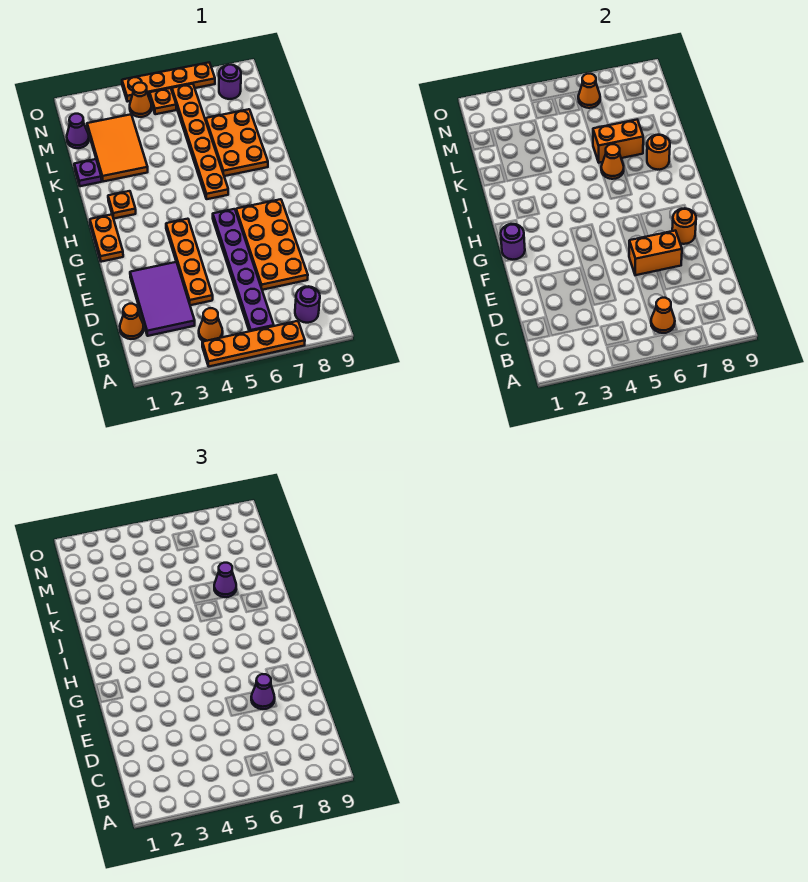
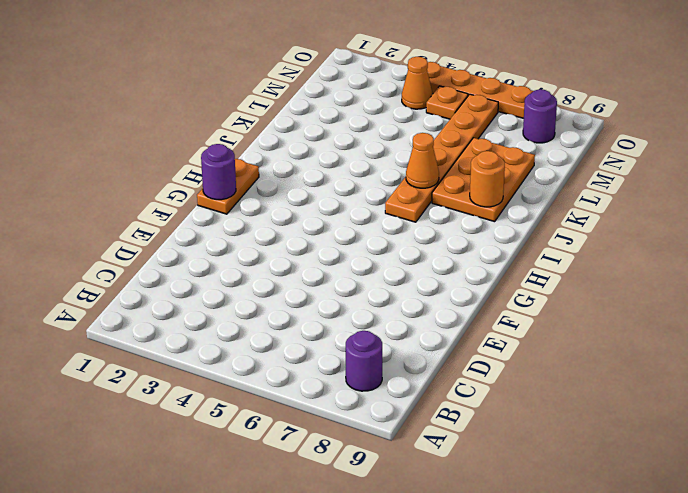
none -> orange 1x4 plate [202,321,305,366]
none -> orange 1x1 cone [199,308,223,341]
none -> purple 1x6 plate [213,209,274,331]

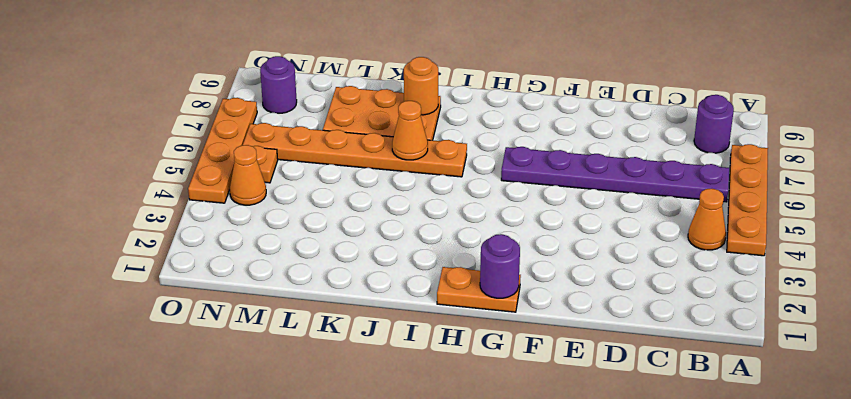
none -> orange 1x1 cone [120,304,144,339]
none -> purple 2x3 tile [130,262,195,336]
none -> orange 1x4 plate [166,219,213,305]

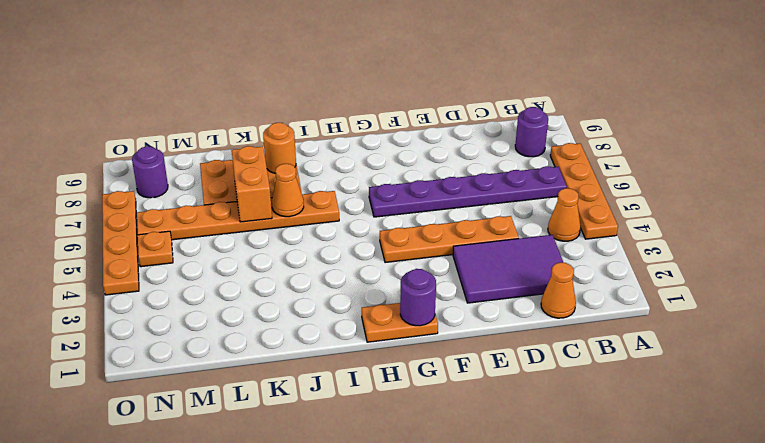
none -> orange 2x4 plate [236,199,308,290]
none -> orange 1x1 plate [108,191,136,219]
none -> purple 1x1 plate [74,159,102,186]

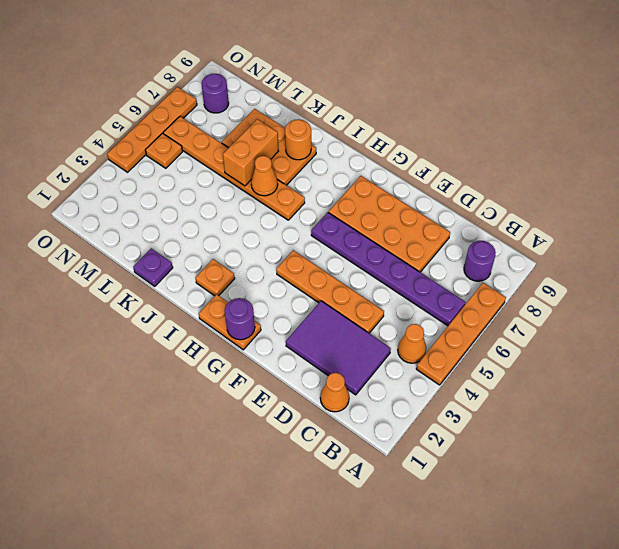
none -> orange 2x3 tile [87,114,148,182]
none -> purple 1x1 cone [67,114,89,148]
none -> orange 1x1 cone [130,83,152,117]

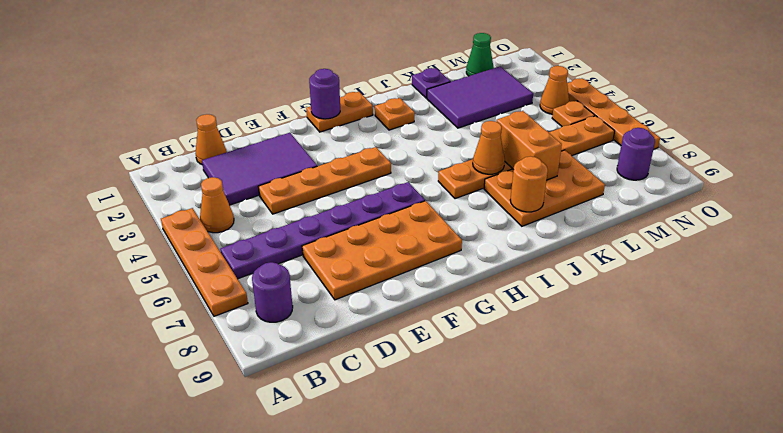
purple 2x3 tile [427,66,533,128] -> orange 2x3 tile [87,114,148,182]
green 1x1 cone [466,33,494,76] -> purple 1x1 cone [67,114,89,148]
none -> orange 1x1 cone [651,298,675,333]
none -> orange 1x2 brick [629,231,682,276]
none -> orange 1x1 round brick [672,208,696,244]

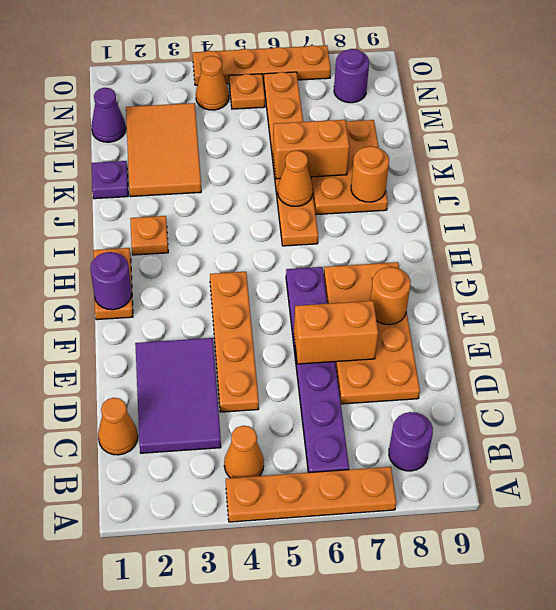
none -> orange 1x1 cone [651,298,675,333]
none -> orange 1x1 cone [578,74,600,108]
none -> purple 1x1 cone [251,674,275,709]

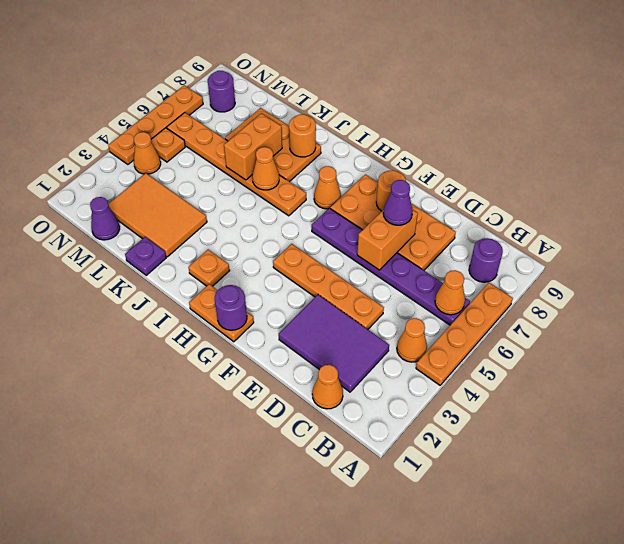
orange 1x1 cone [314,166,341,209] -> orange 1x1 cone moved to [578,74,600,108]
none -> purple 1x1 cone [214,563,236,597]

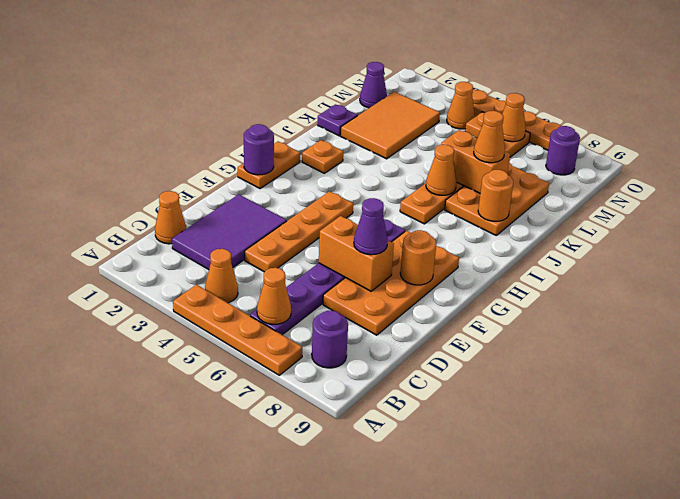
orange 1x1 cone [474,111,505,163] -> purple 1x1 cone [214,563,236,597]

